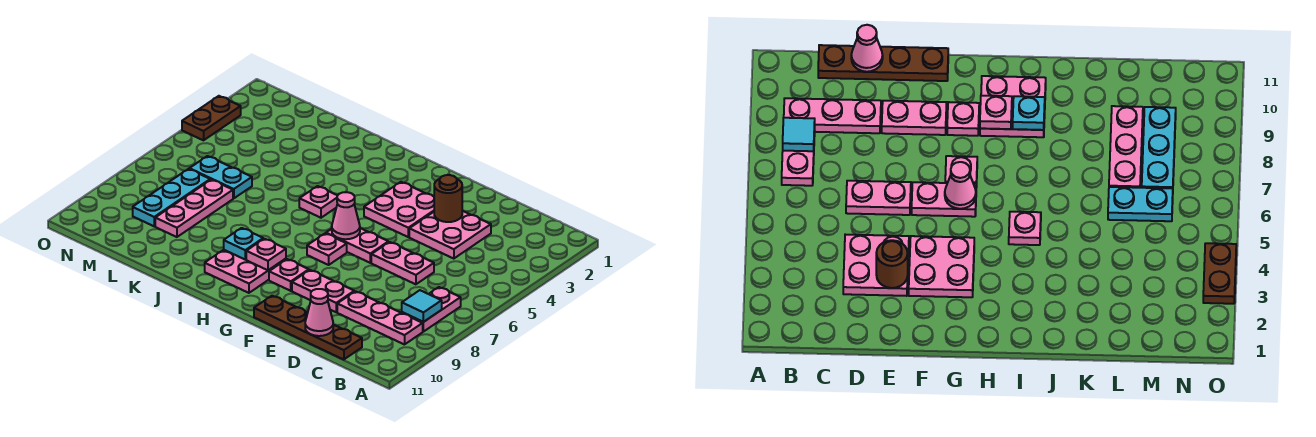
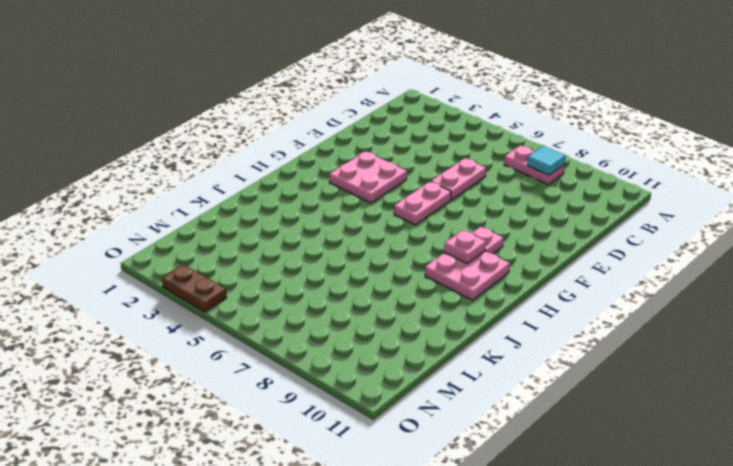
none -> pink 1x3 plate [337,291,423,345]
none -> brown 1x4 plate [254,296,362,360]
none -> pink 2x2 plate [409,211,491,259]

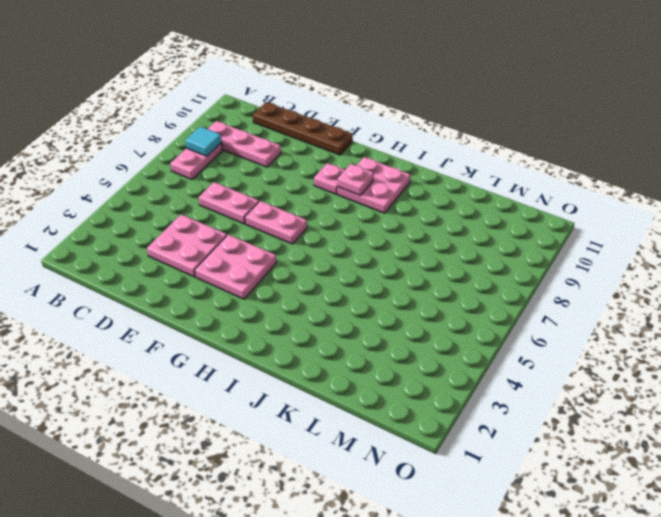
none -> pink 1x2 plate [292,270,354,312]
none -> pink 1x1 plate [307,233,347,265]
none -> pink 1x1 plate [299,186,338,218]

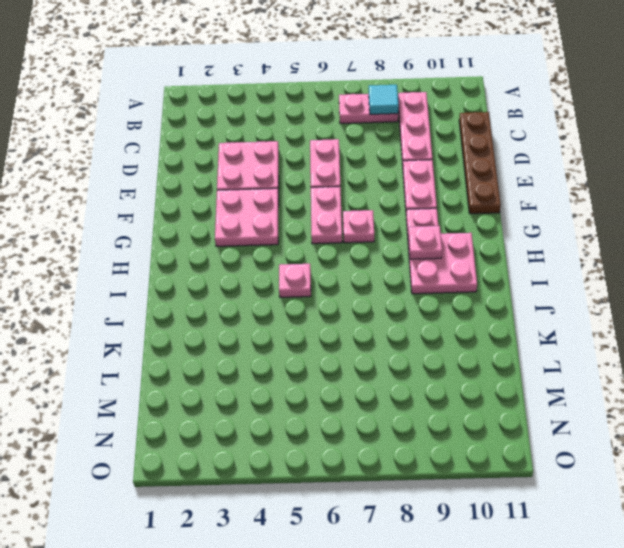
none -> cyan 1x2 plate [189,156,252,198]
none -> pink 1x3 plate [155,180,233,237]
none -> cyan 1x3 plate [133,169,210,226]

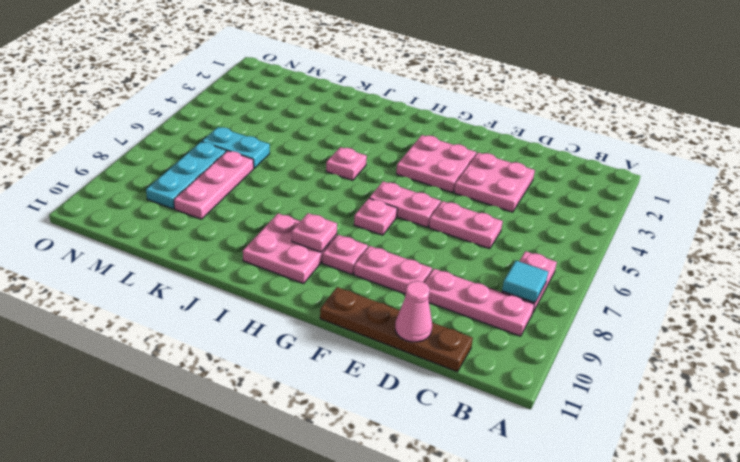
none -> brown 1x2 plate [182,96,241,140]
none -> brown 1x1 round brick [434,175,462,222]
none -> pink 1x1 cone [332,192,360,239]

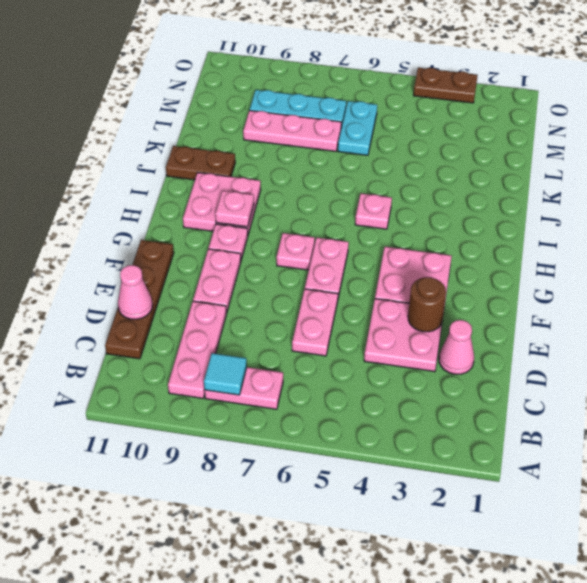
pink 1x1 cone [439,320,474,374] -> pink 1x1 cone moved to [332,192,360,239]
brown 1x2 plate [166,146,235,180] -> none
none -> cyan 1x1 plate [224,228,263,259]

